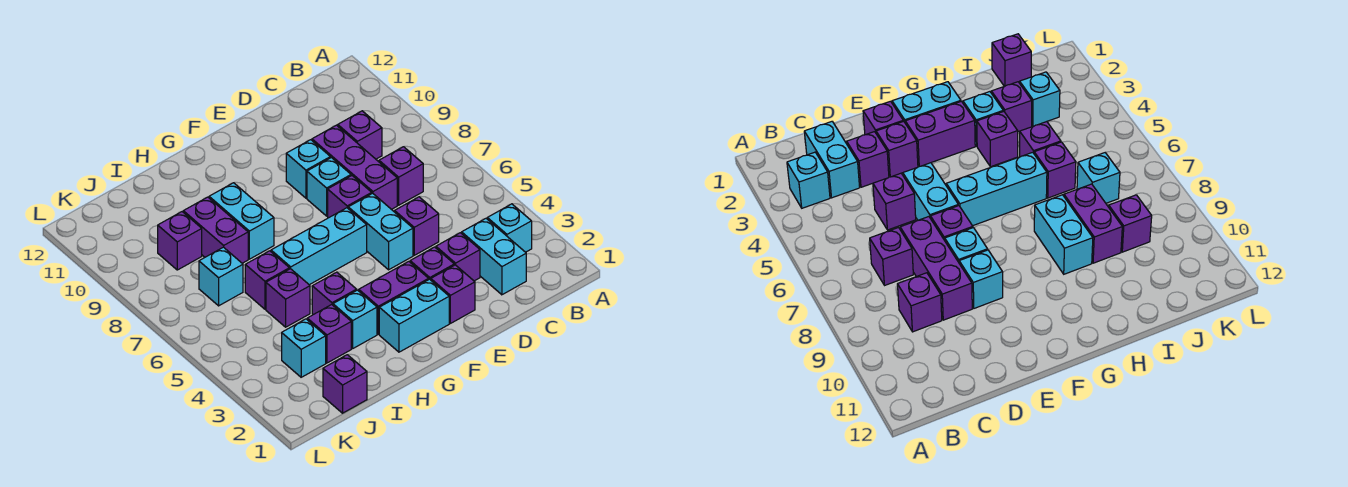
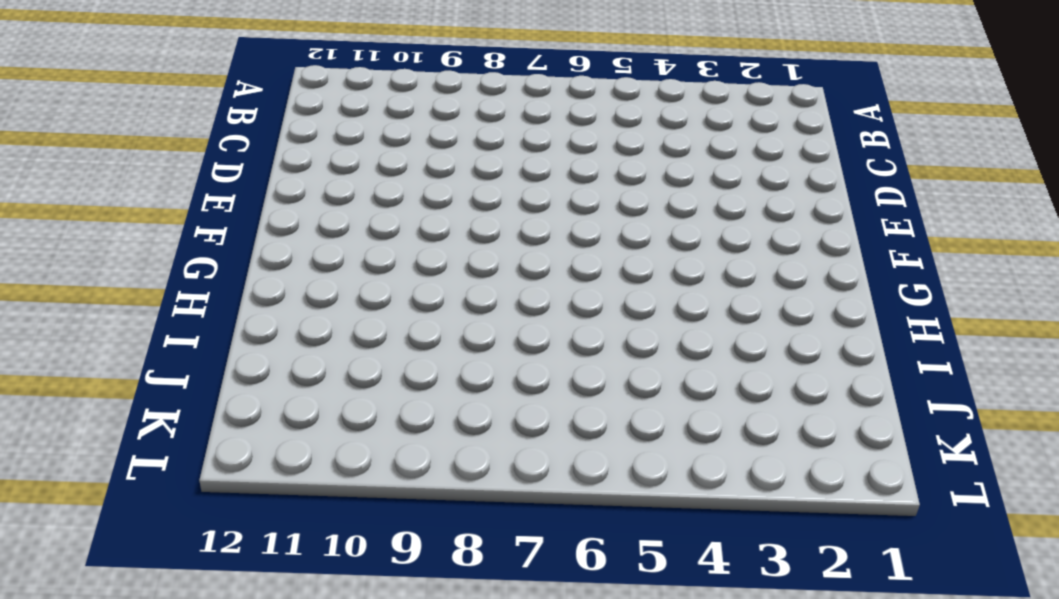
none -> cyan 1x1 brick [487,204,532,252]
none -> cyan 1x2 brick [462,218,526,295]
none -> purple 1x1 brick [379,147,423,205]

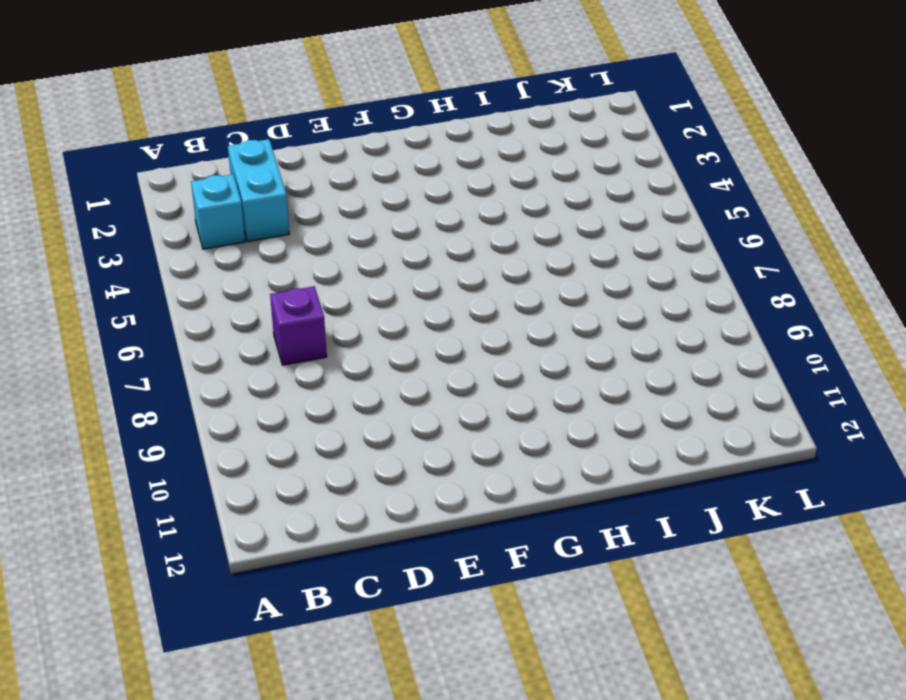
none -> purple 1x1 brick [338,111,382,159]
none -> purple 1x1 brick [436,233,480,281]
none -> purple 1x1 brick [395,197,439,255]

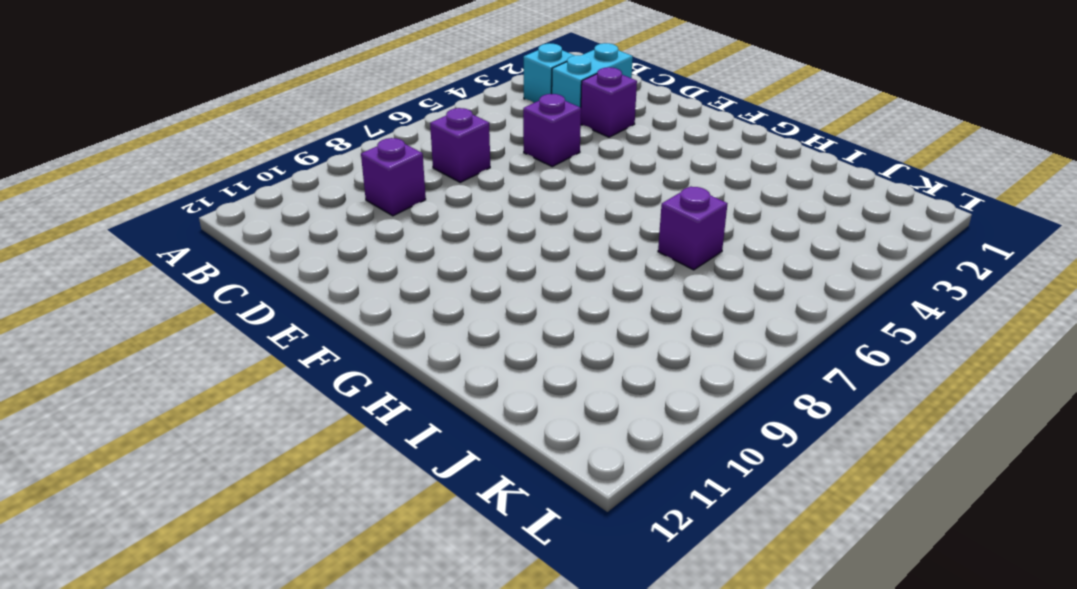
none -> purple 1x3 brick [312,125,397,209]
none -> purple 1x1 brick [431,265,475,323]
none -> purple 1x1 brick [410,247,454,280]

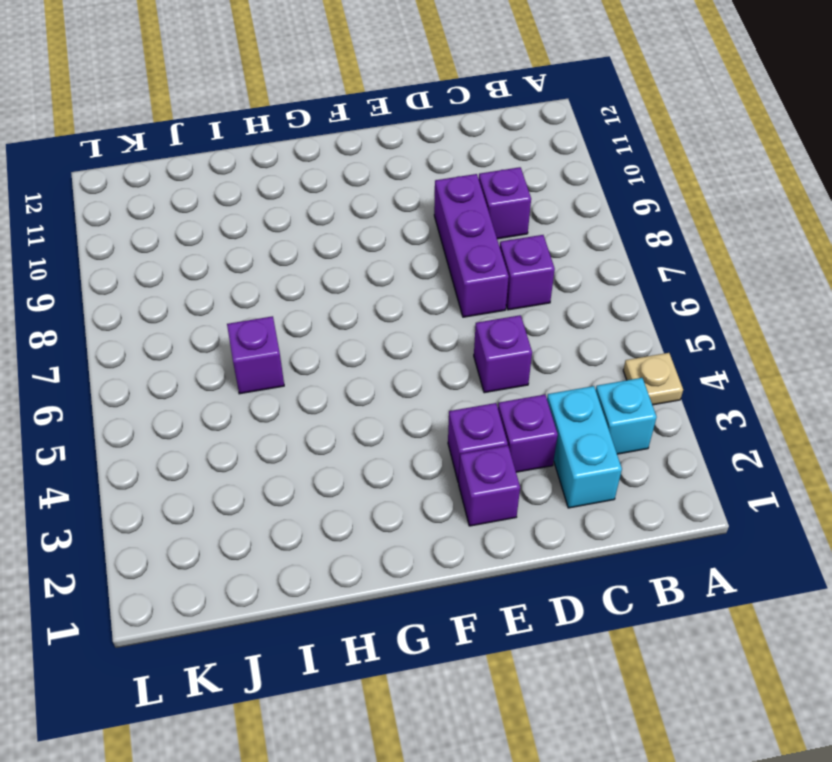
tan 1x1 plate [623,353,683,405] -> none
none -> cyan 1x2 brick [348,193,413,270]
none -> purple 1x1 brick [328,176,372,218]
none -> cyan 1x1 brick [307,158,351,216]

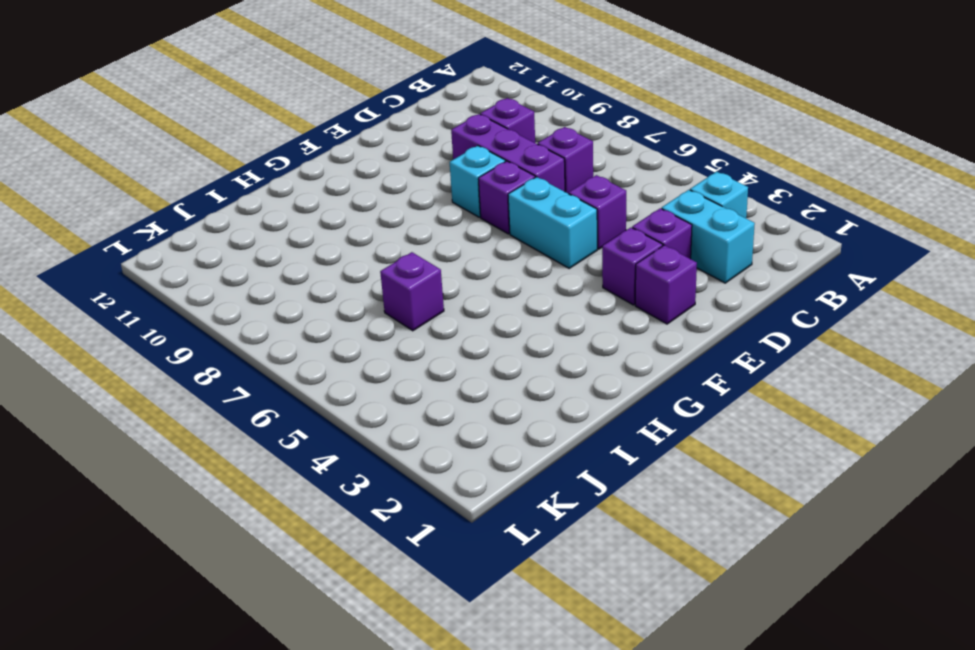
none -> cyan 1x1 brick [286,140,330,198]
none -> cyan 1x2 brick [379,279,449,352]
none -> purple 1x2 brick [359,261,429,334]

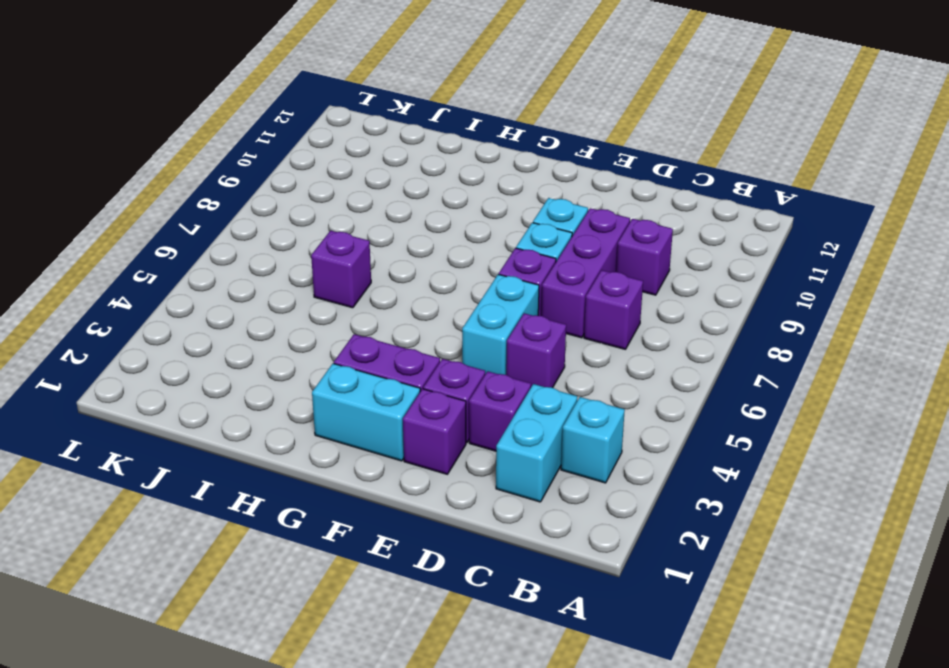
none -> cyan 1x3 brick [271,208,367,285]
none -> cyan 1x1 brick [333,290,377,348]
none -> purple 1x1 brick [312,272,357,315]

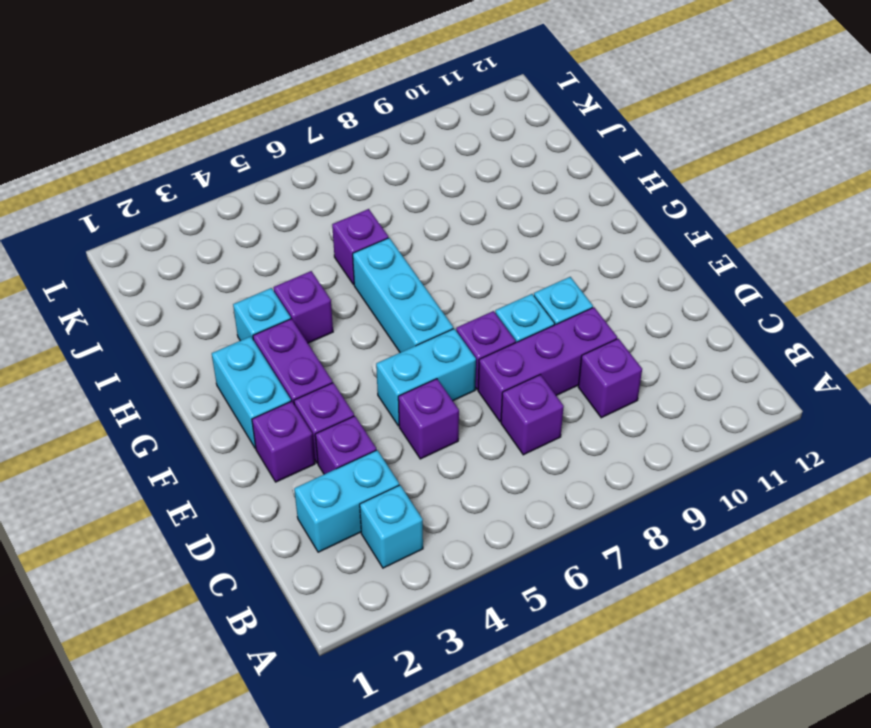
none -> cyan 1x2 brick [209,183,274,259]
none -> purple 1x1 brick [307,305,351,363]
none -> purple 1x1 brick [266,269,310,327]

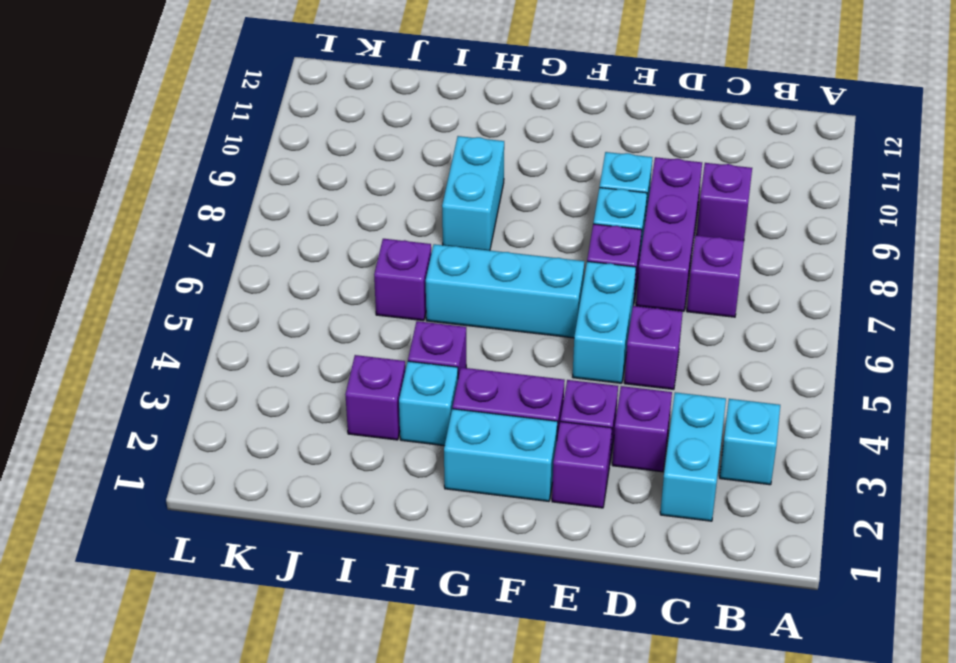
none -> purple 1x1 brick [266,269,310,327]
none -> purple 1x2 brick [183,197,248,263]
none -> purple 1x1 brick [323,355,367,413]

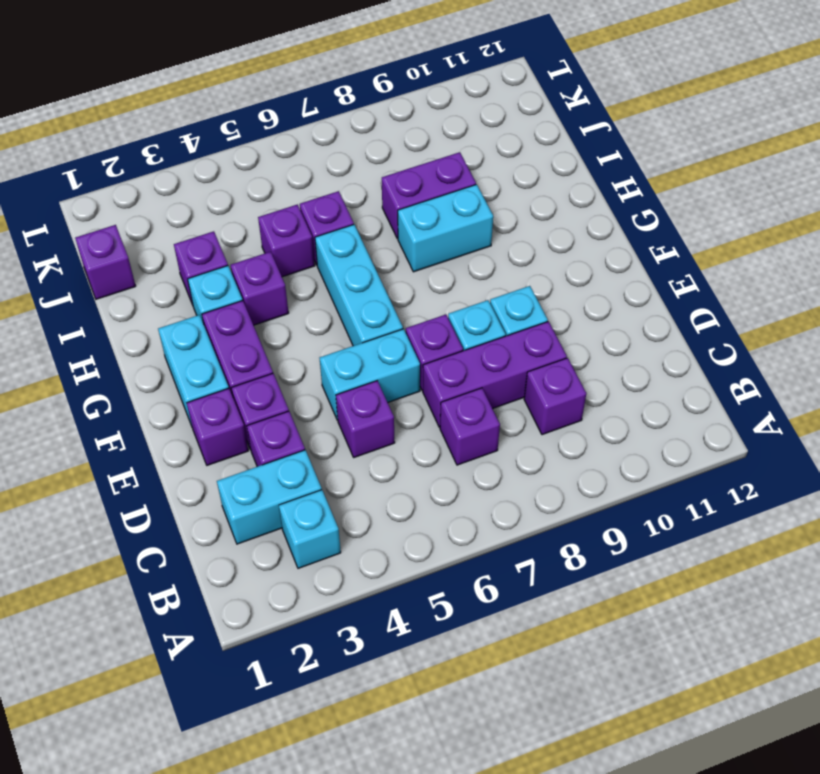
none -> cyan 1x1 brick [282,319,326,377]
none -> cyan 1x1 brick [199,247,243,306]
none -> purple 1x1 brick [158,212,202,270]

